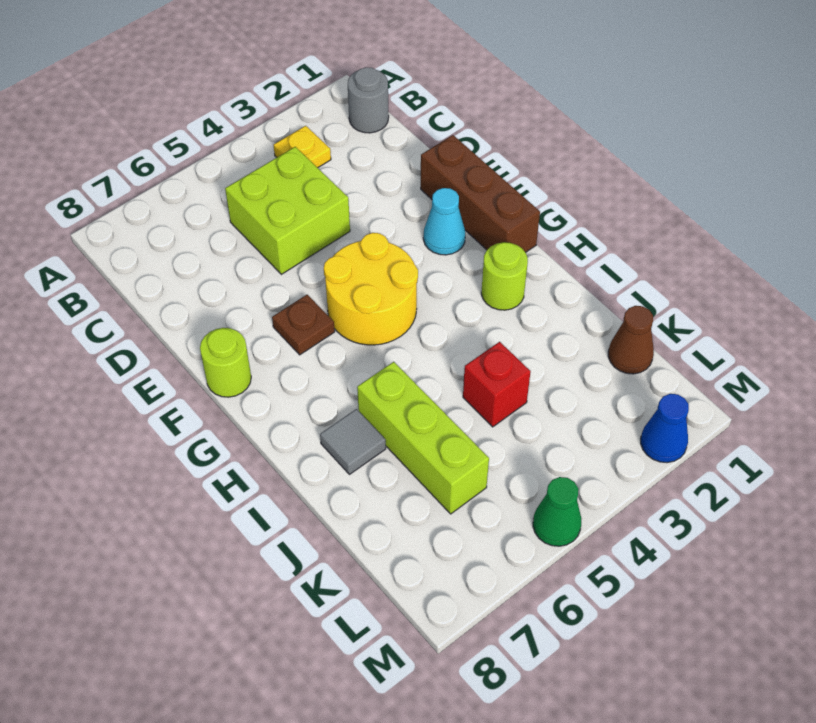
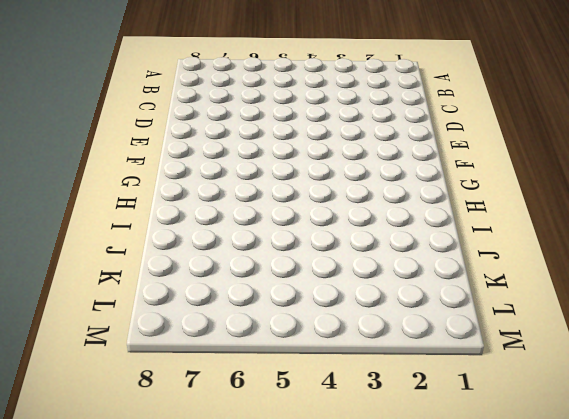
none -> grey 1x1 round brick [348,67,389,133]
none -> yellow 1x1 plate [274,126,331,168]
none -> lime 2x2 brick [225,147,350,274]

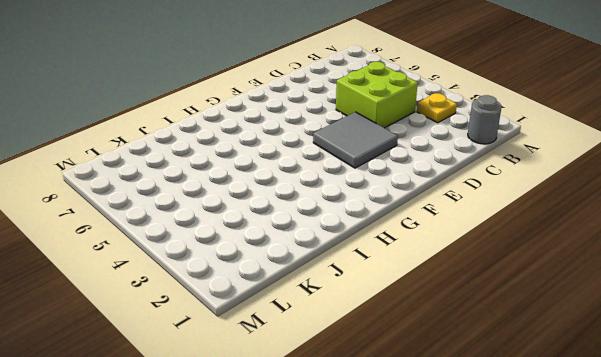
grey 2x2 tile [313,112,398,168] -> yellow 2x2 round brick [324,233,418,345]
none -> brown 1x3 brick [421,135,540,252]
none -> cyan 1x1 cone [423,188,465,255]
none -> brown 1x1 plate [272,295,335,355]

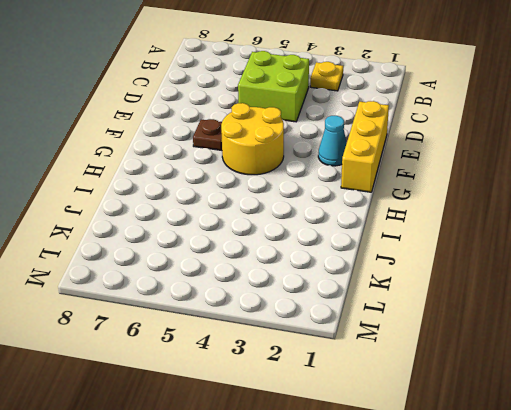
yellow 1x3 brick [341,101,389,192] -> brown 1x3 brick [421,135,540,252]
none -> grey 1x1 round brick [348,67,389,133]
none -> lime 1x1 round brick [200,328,251,397]
none -> lime 1x1 round brick [481,242,528,310]

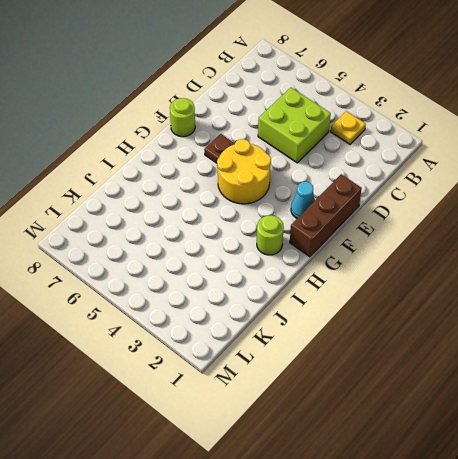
none -> grey 1x1 round brick [348,67,389,133]
none -> lime 1x3 brick [357,362,489,514]
none -> grey 1x1 tile [320,409,386,474]

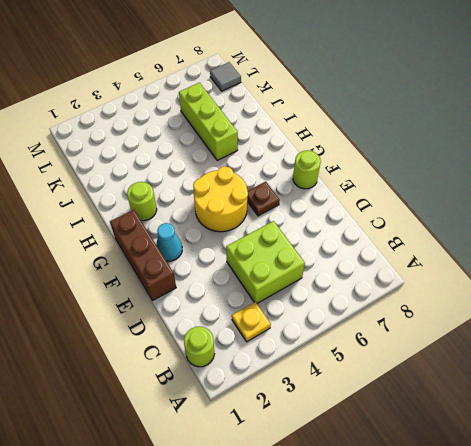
lime 1x1 round brick [184,327,214,367] -> grey 1x1 round brick [348,67,389,133]
grey 1x1 tile [210,62,241,91] -> grey 1x1 tile moved to [320,409,386,474]
none -> red 1x1 brick [463,342,531,427]
none -> brown 1x1 cone [608,306,654,374]
none -> blue 1x1 cone [641,394,689,463]

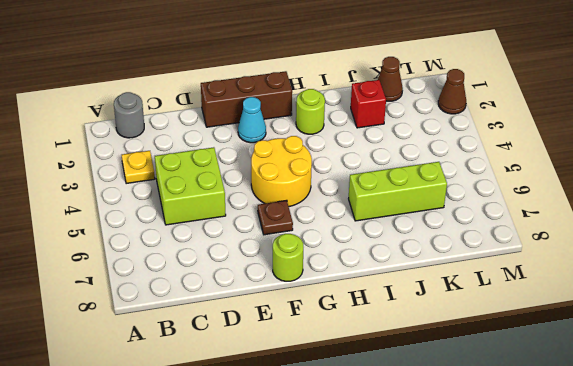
red 1x1 brick [351,80,386,128] -> red 1x1 brick moved to [463,342,531,427]
brown 1x1 cone [438,69,466,114] -> blue 1x1 cone [641,394,689,463]
none -> grey 1x1 tile [320,409,386,474]
none -> green 1x1 cone [533,477,581,546]

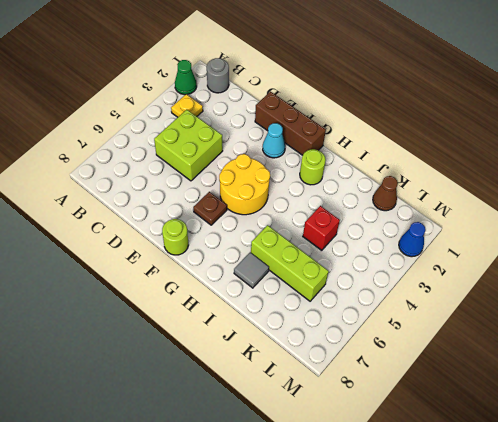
green 1x1 cone [175,60,197,95] -> green 1x1 cone moved to [533,477,581,546]

